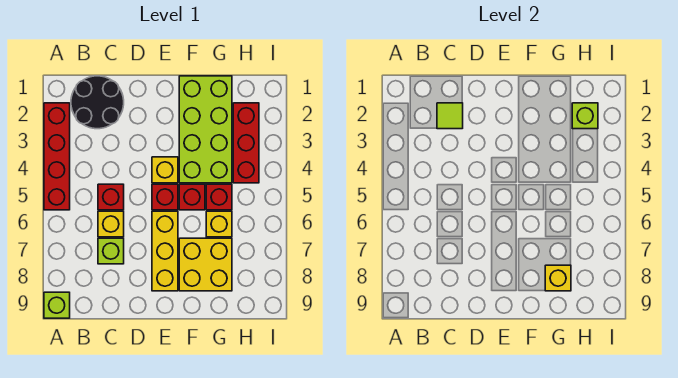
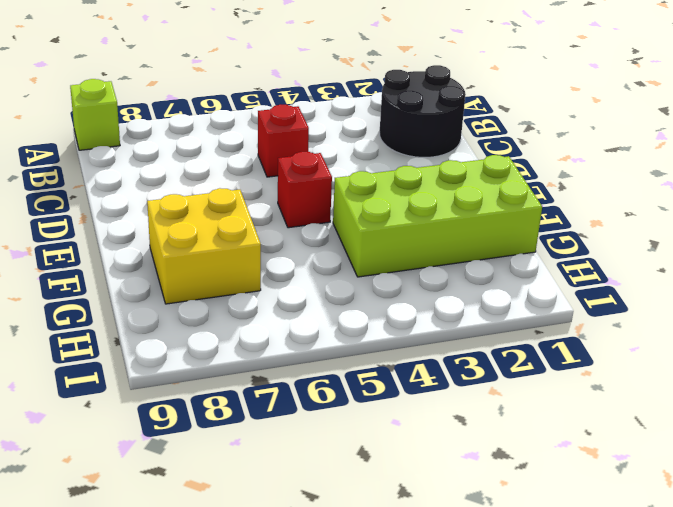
none -> red 1x4 brick [44,103,70,210]
none -> yellow 1x1 brick [98,211,124,237]
none -> lime 1x1 brick [98,238,124,264]

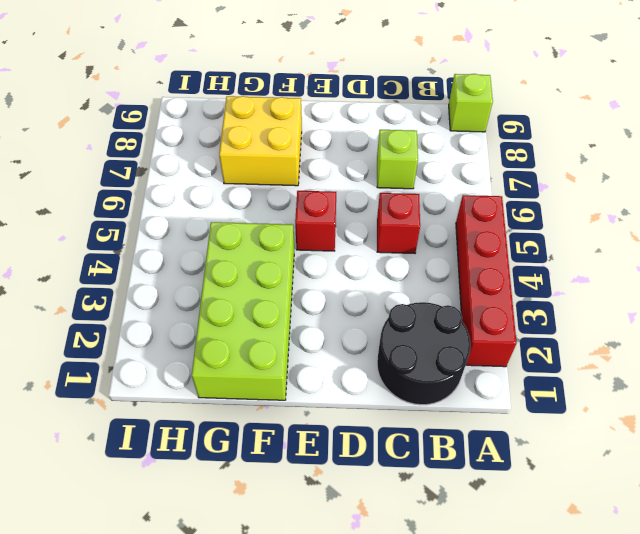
none -> yellow 1x1 brick [98,211,124,237]
none -> yellow 1x1 brick [152,157,178,183]
none -> yellow 1x3 brick [152,211,178,291]

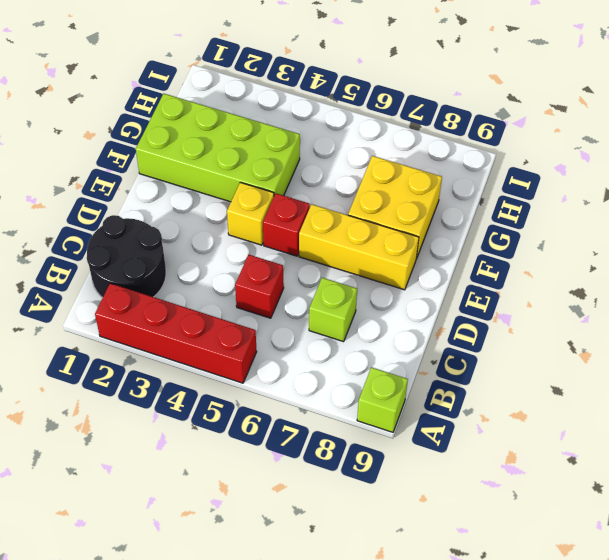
none -> yellow 1x1 brick [98,211,124,237]
none -> red 1x1 brick [179,184,205,210]
none -> red 1x1 brick [206,184,232,210]

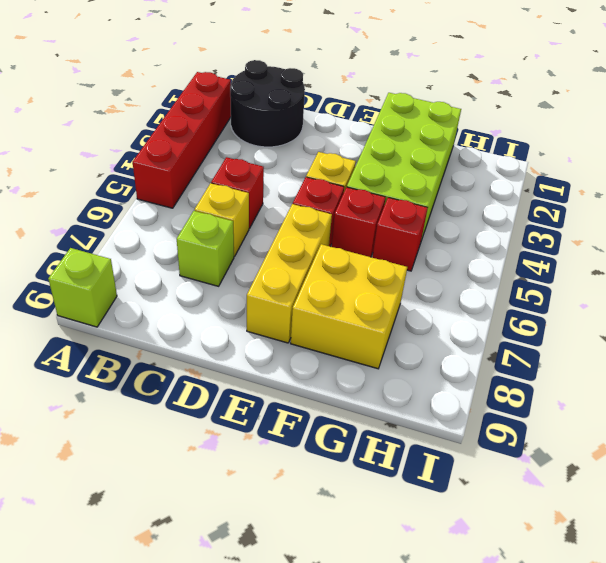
none -> yellow 1x1 brick [206,211,232,237]
none -> red 1x3 brick [233,103,259,183]
none -> lime 1x1 tile [437,103,463,129]

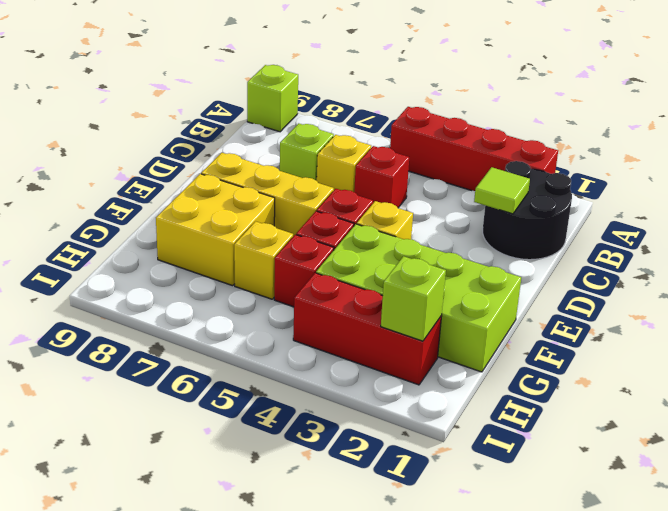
none -> yellow 1x1 brick [545,265,571,291]

